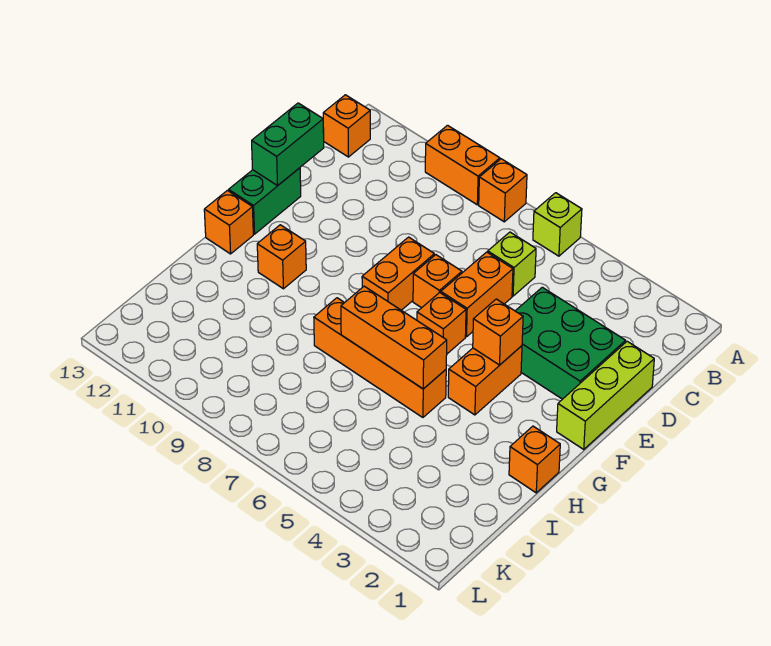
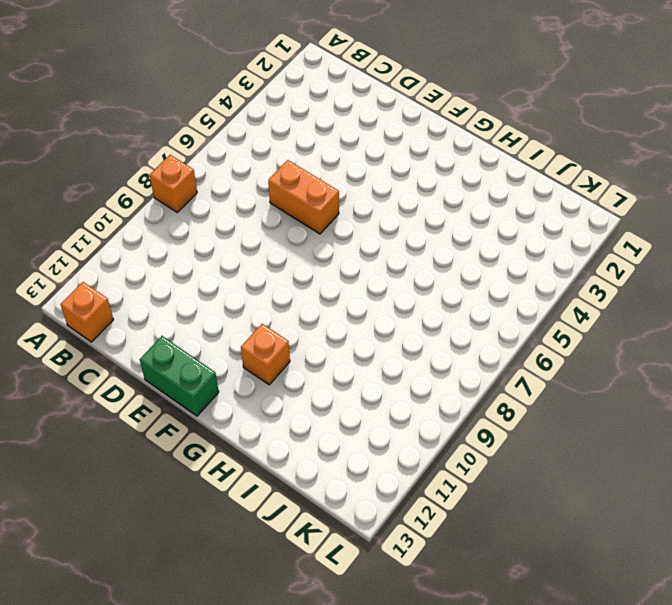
none -> lime 1x1 brick [533,193,582,256]
none -> orange 1x2 brick [425,125,500,205]
none -> lime 1x1 brick [488,232,536,296]

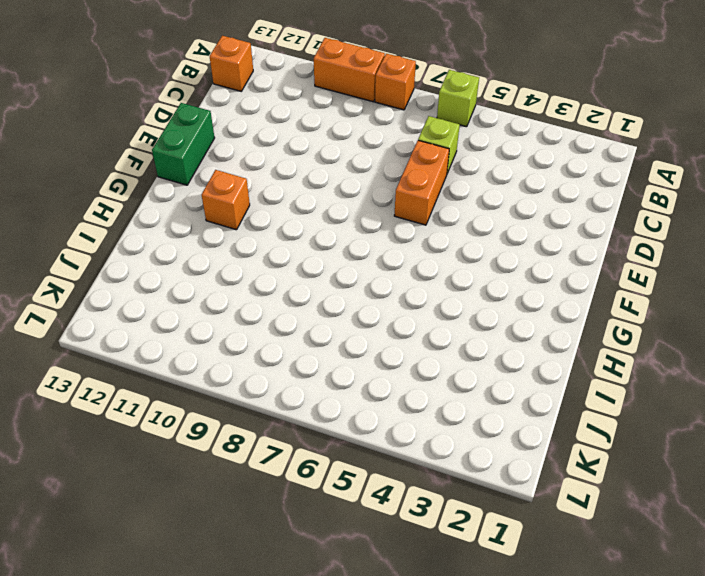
none -> lime 1x3 brick [557,341,654,449]
none -> green 2x3 brick [516,287,626,399]
none -> orange 1x1 brick [413,255,462,308]

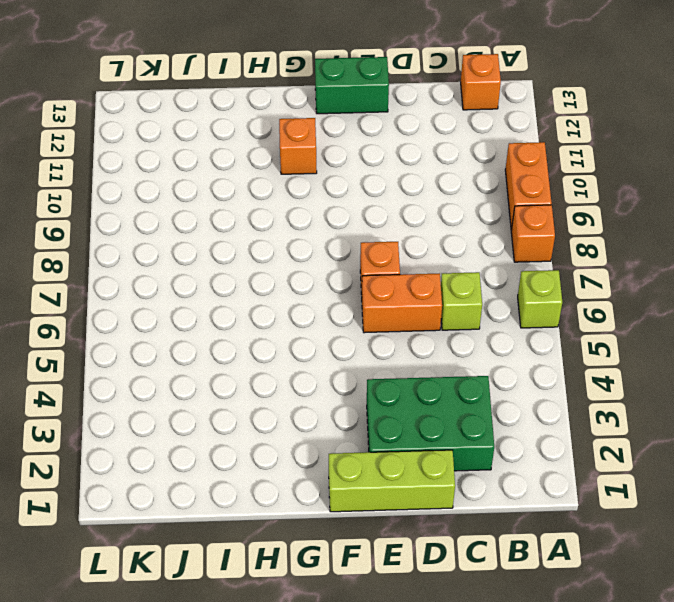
green 2x3 brick [367,376,494,471] -> green 2x3 brick turned to [516,287,626,399]
none -> orange 1x2 brick [362,237,434,310]
none -> orange 1x2 brick [448,346,522,415]
none -> orange 1x1 brick [417,292,466,354]

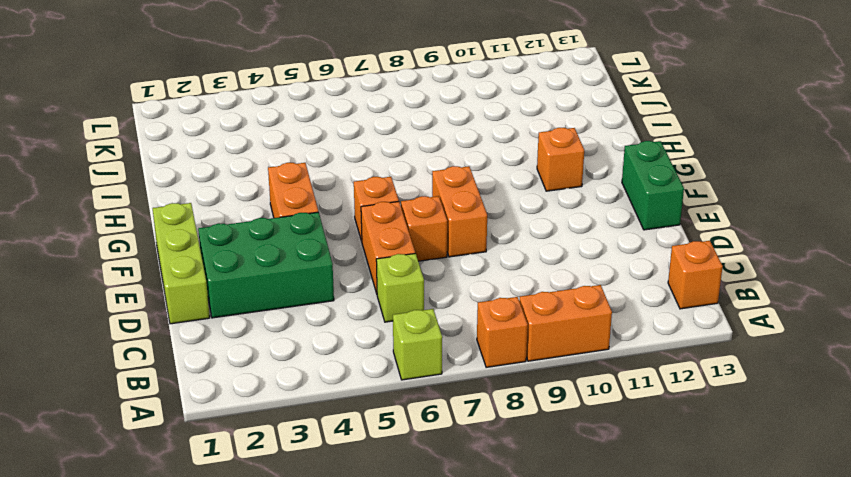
none -> orange 1x1 brick [204,190,253,254]
none -> orange 1x1 brick [509,426,560,493]
none -> orange 1x4 brick [314,298,446,417]

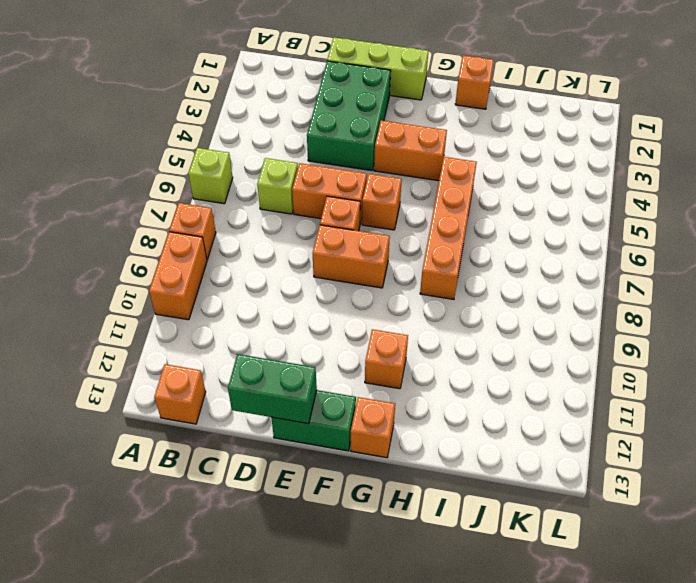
none -> orange 1x1 brick [473,299,523,365]
none -> orange 1x3 brick [341,286,447,389]

